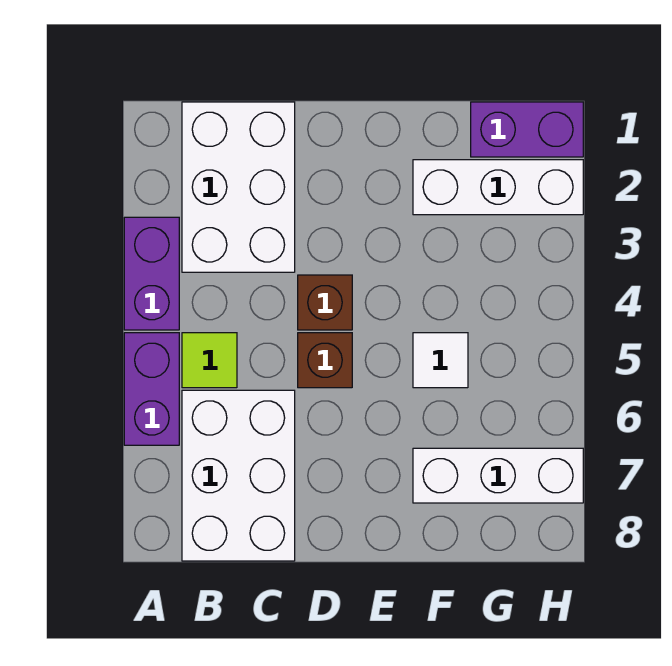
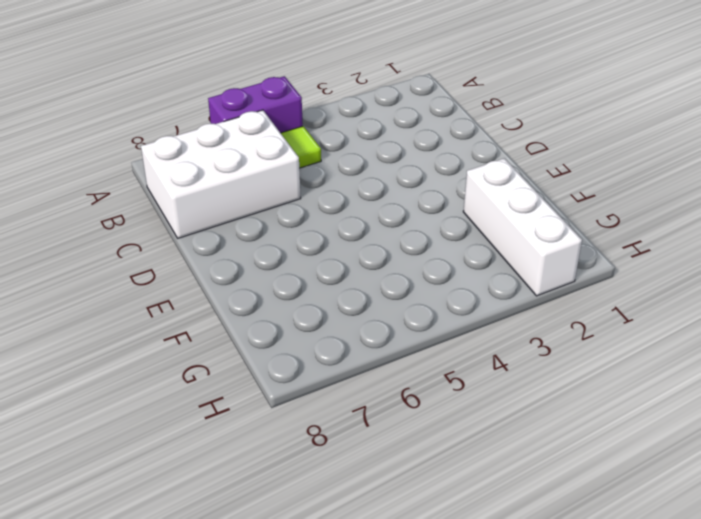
none -> purple 1x2 brick [124,217,179,330]
none -> white 2x3 brick [182,102,295,272]

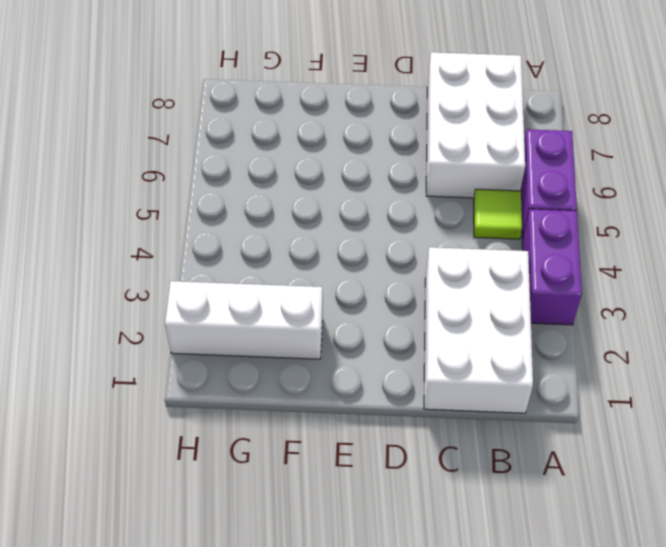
none -> brown 1x1 brick [298,275,352,330]
none -> brown 1x1 brick [298,333,352,388]

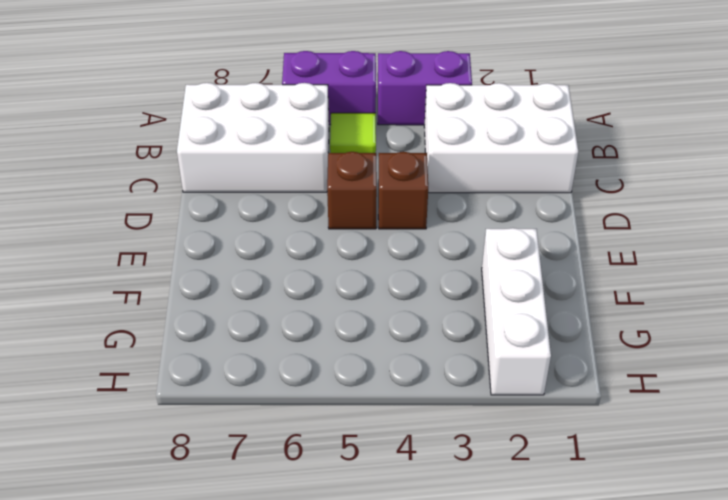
none -> white 1x1 tile [413,333,468,388]
none -> white 1x3 brick [413,448,583,503]

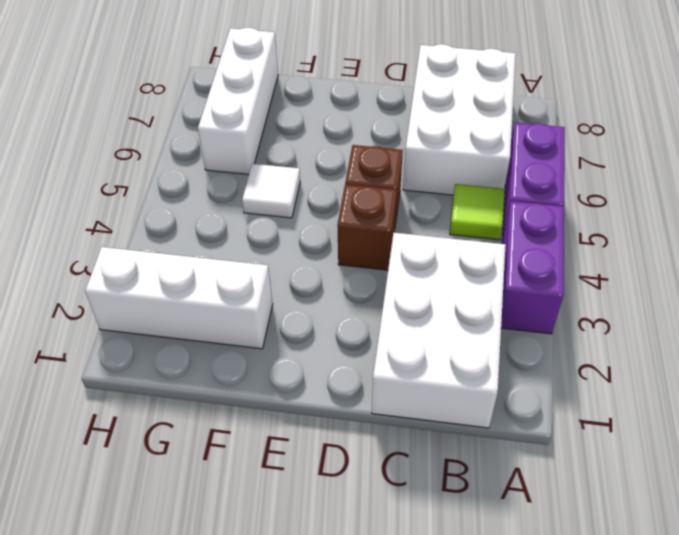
white 1x3 brick [198,28,278,174] -> white 1x3 brick turned to [413,448,583,503]
none -> purple 1x2 brick [471,102,583,157]

